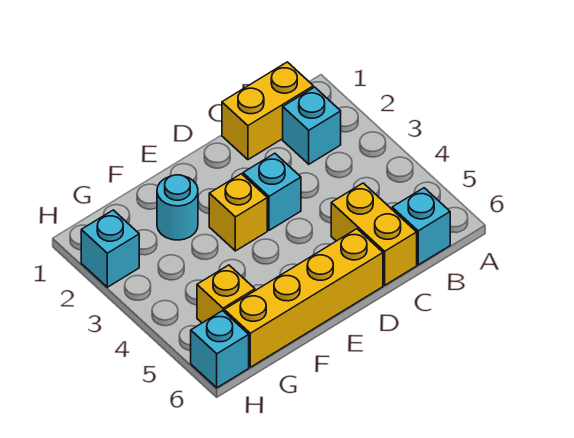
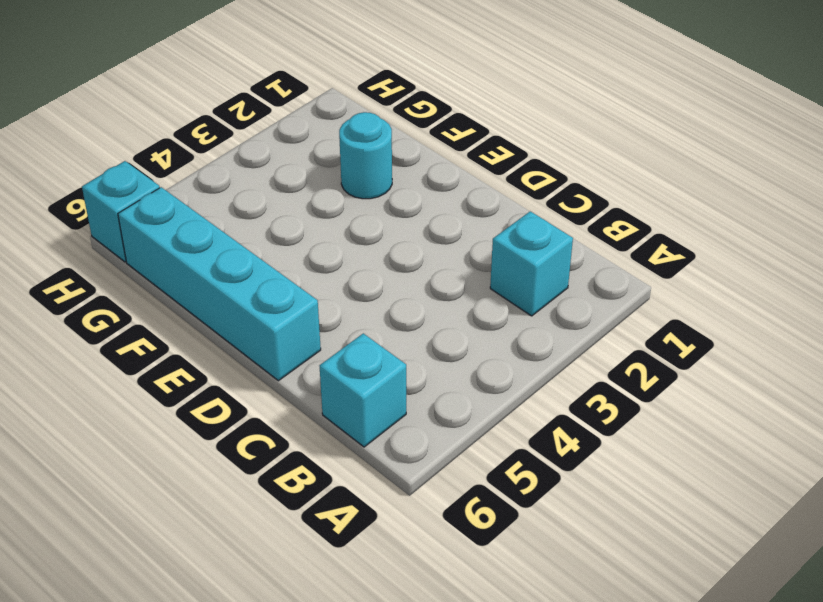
cyan 1x4 brick [118,187,321,381] -> yellow 1x4 brick [224,229,383,367]
none -> yellow 1x2 brick [222,62,313,160]
none -> yellow 1x2 brick [331,183,417,285]

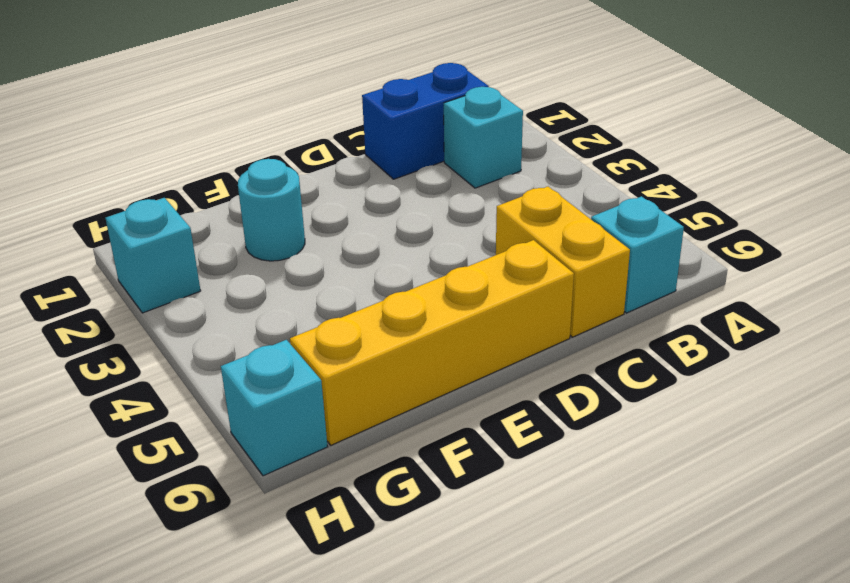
blue 1x2 brick [362,63,489,179] -> yellow 1x2 brick [222,62,313,160]
none -> cyan 1x1 brick [243,153,301,230]
none -> yellow 1x1 brick [209,174,267,251]

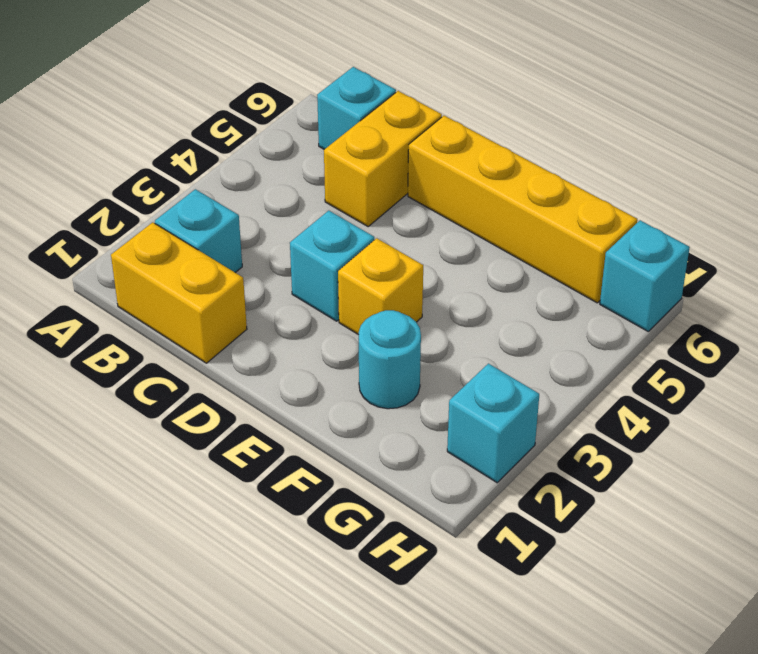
none -> yellow 1x1 brick [197,265,255,323]

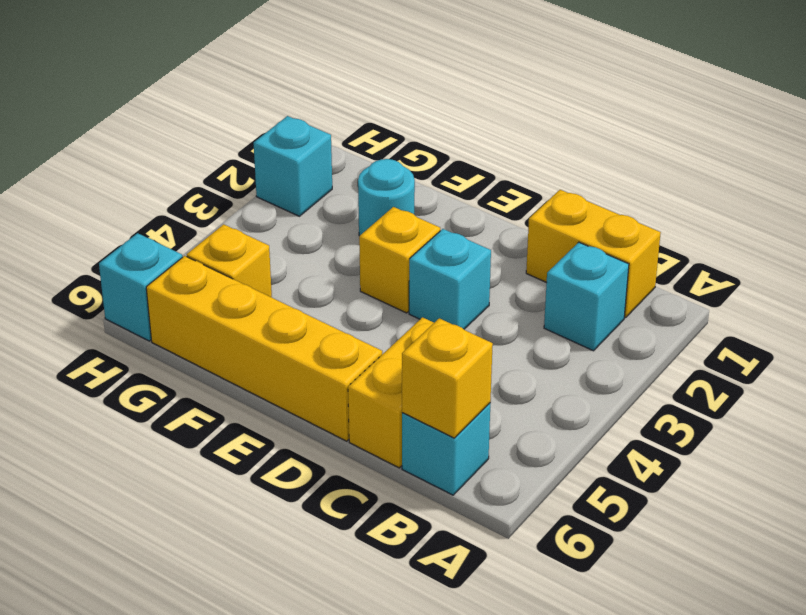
yellow 1x1 brick [402,318,493,438] -> none

